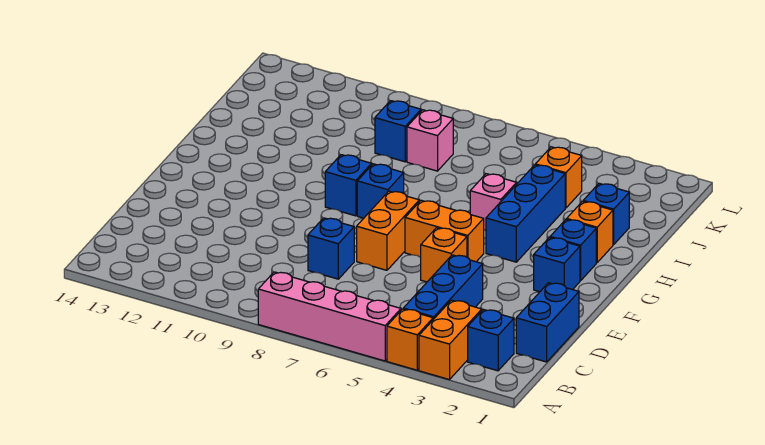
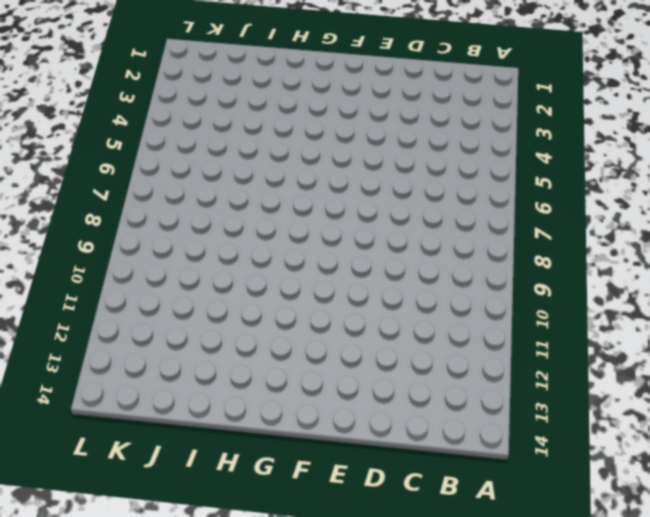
none -> orange 1x2 brick [419,300,482,380]
none -> orange 1x1 brick [387,309,433,370]
none -> pink 1x4 brick [258,272,401,361]

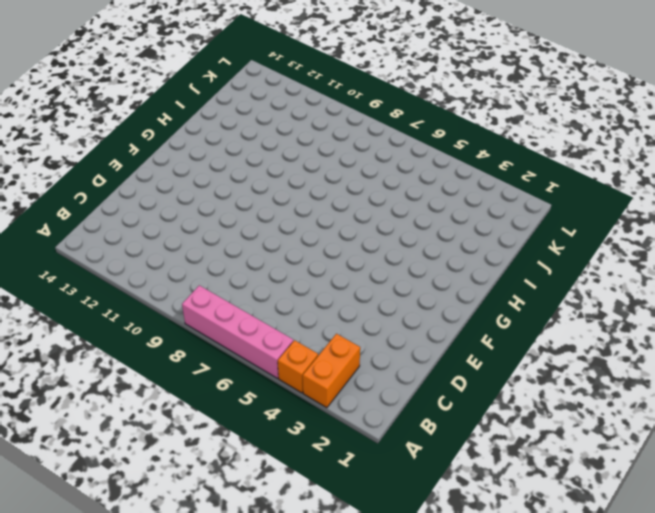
none -> blue 1x1 brick [468,310,514,371]
none -> blue 1x3 brick [403,255,483,319]
none -> blue 1x2 brick [516,283,579,362]

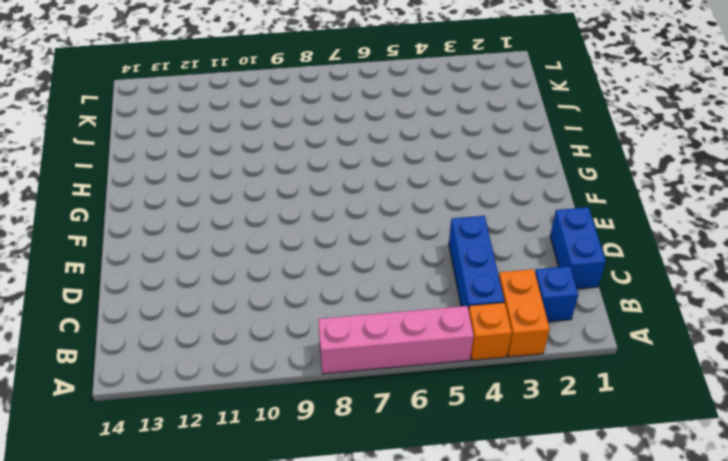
none -> blue 1x1 brick [308,218,354,279]
none -> orange 1x1 brick [421,228,467,282]
none -> orange 1x2 brick [357,191,419,270]

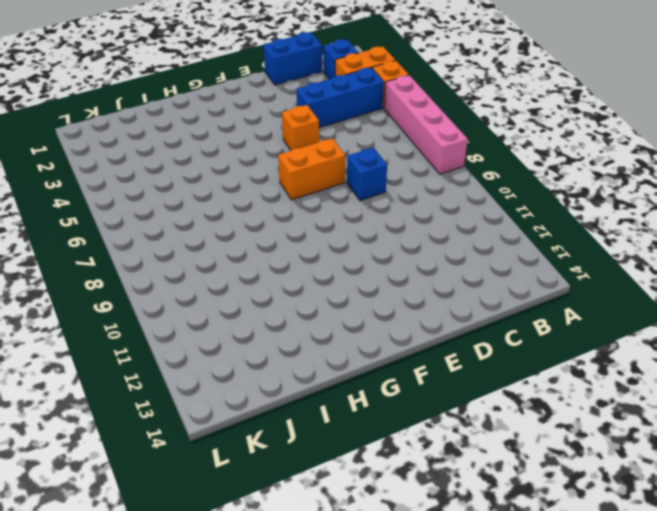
none -> blue 1x1 brick [534,237,580,292]
none -> orange 1x2 brick [405,200,484,262]
none -> blue 1x1 brick [550,219,596,281]

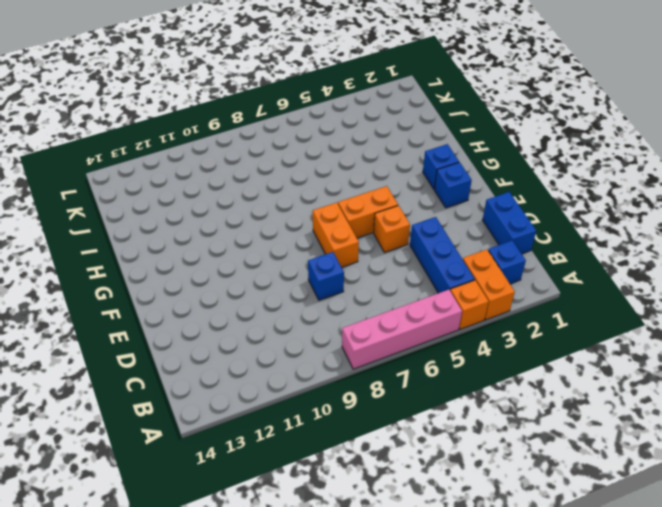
none -> blue 1x3 brick [486,165,565,262]
none -> blue 1x1 brick [357,164,404,218]
none -> blue 1x1 brick [325,155,372,216]

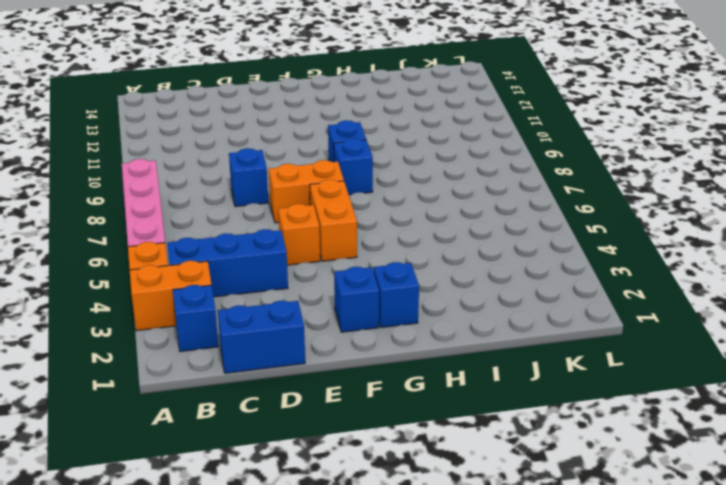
none -> blue 1x3 brick [486,165,565,262]
none -> orange 1x1 brick [567,201,613,263]
none -> pink 1x1 brick [470,174,517,231]

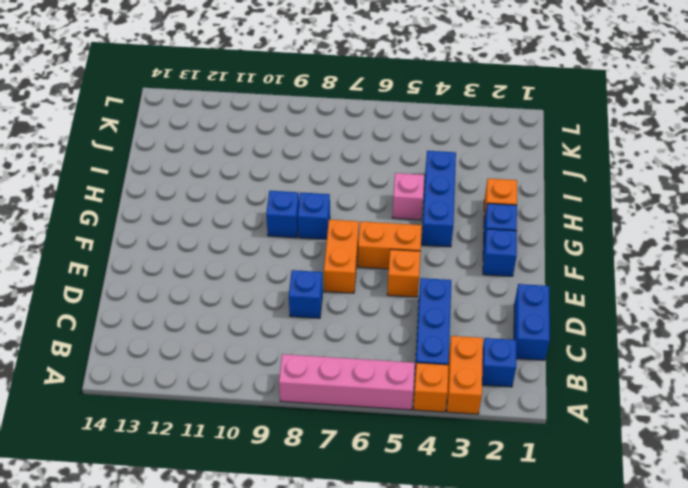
none -> blue 1x1 brick [583,183,629,245]
none -> orange 1x1 brick [535,147,582,208]
none -> pink 1x1 brick [407,110,453,171]

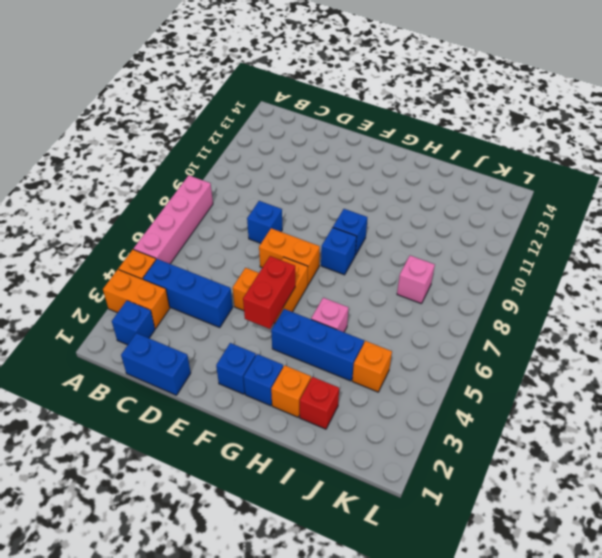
red 1x2 brick [243,256,295,329] -> none
red 1x1 brick [300,377,339,429] -> blue 1x1 brick [583,183,629,245]
none -> blue 1x1 brick [375,101,421,162]

